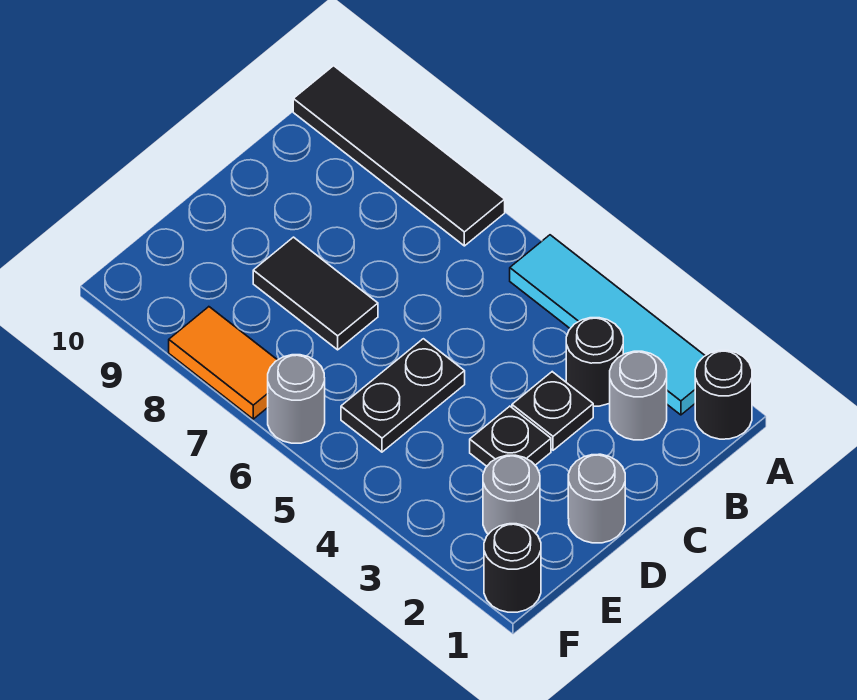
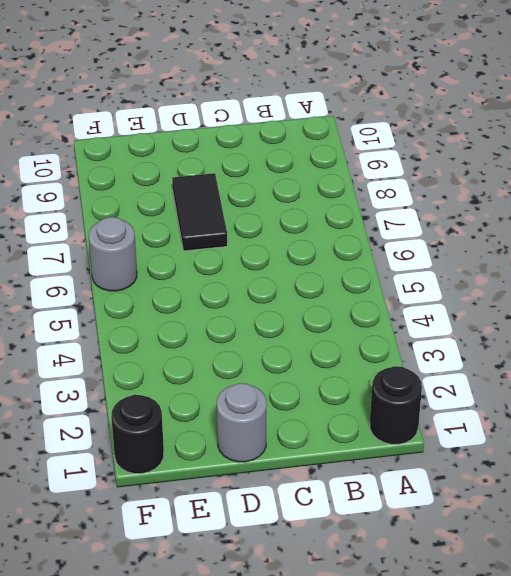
none -> cyan 1x4 tile [510,235,705,415]
none -> black 1x4 tile [293,66,505,246]
none -> grey 1x1 round brick [610,351,667,440]

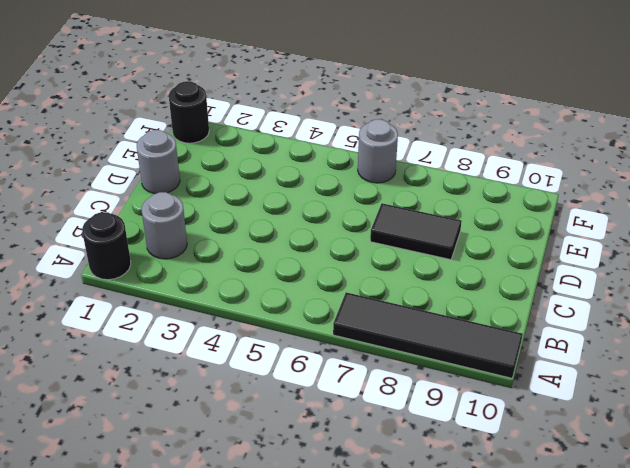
none -> cyan 1x4 tile [510,235,705,415]
none -> black 1x1 round brick [566,318,623,406]
none -> black 1x1 plate [512,372,593,450]

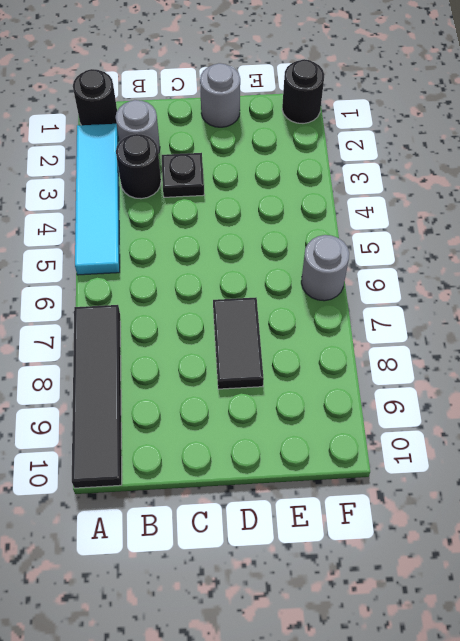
none -> black 1x1 plate [470,406,551,466]
none -> black 1x2 plate [341,339,465,452]
none -> grey 1x1 round brick [483,455,540,534]

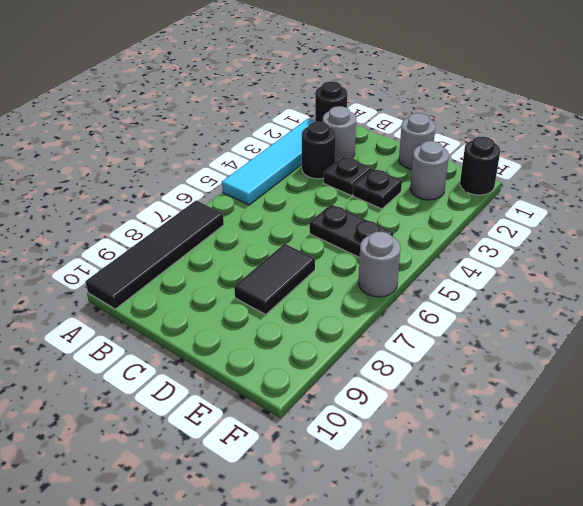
none -> orange 1x2 tile [169,307,277,419]

